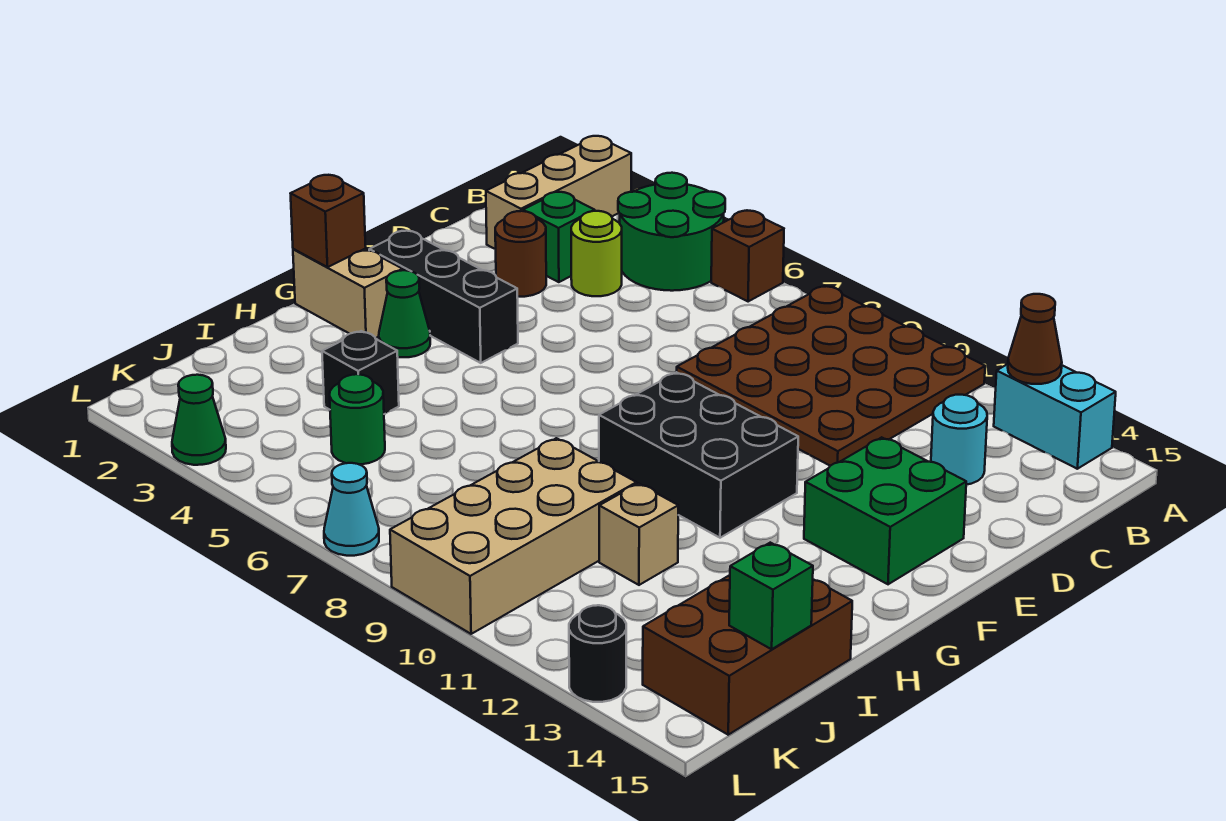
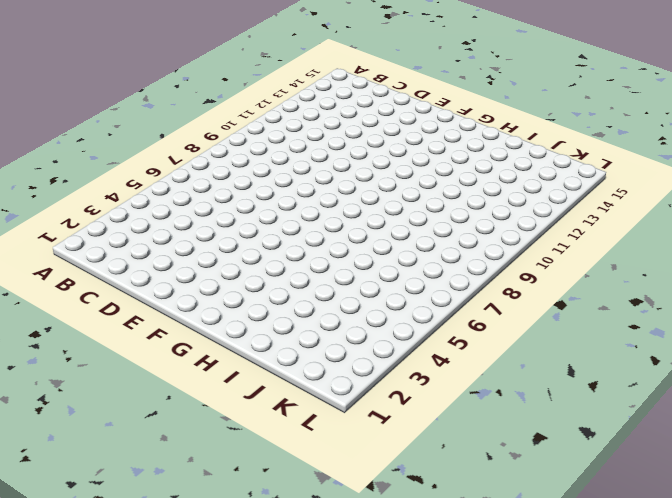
none -> tan 1x3 brick [486,136,631,249]
none -> green 2x2 round brick [618,173,725,291]
none -> brown 1x1 brick [711,211,784,302]

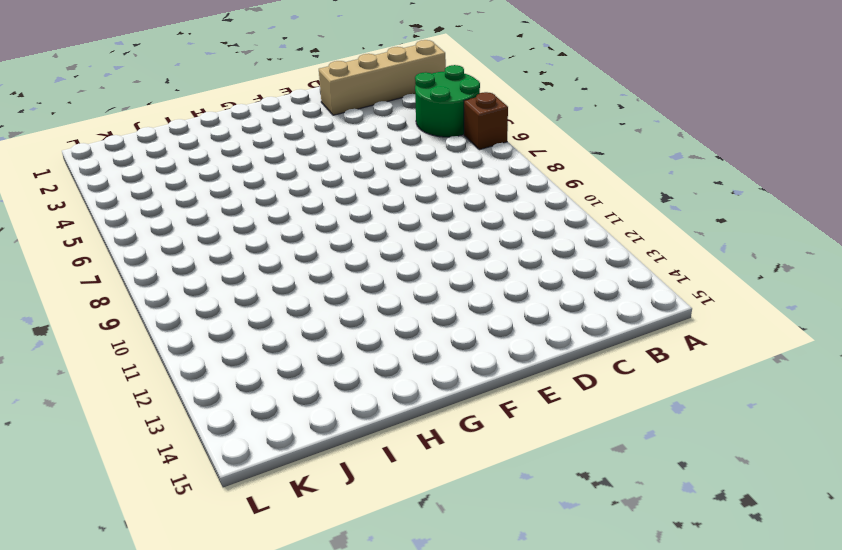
tan 1x4 brick [319,40,446,115] -> tan 1x3 brick [486,136,631,249]
none -> brown 4x4 plate [677,286,985,466]
none -> cyan 1x2 brick [994,364,1116,469]
none -> green 1x1 brick [523,192,595,282]

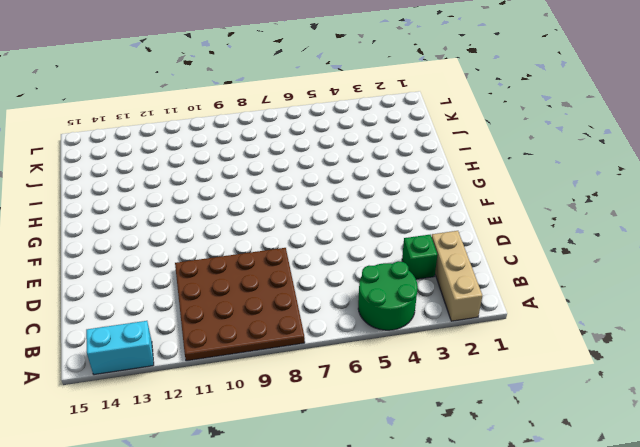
none -> brown 1x1 brick [711,211,784,302]
none -> lime 1x1 round brick [571,211,622,296]
none -> cyan 1x1 round brick [931,395,987,485]

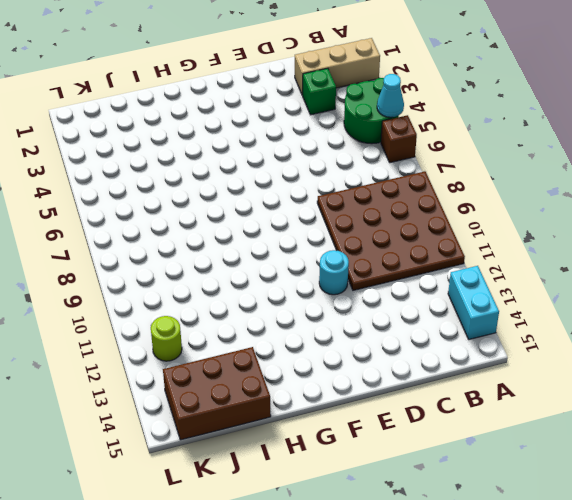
cyan 1x1 cone [377,74,404,117] -> cyan 1x1 cone moved to [324,463,379,556]
cyan 1x1 round brick [319,250,349,295] -> cyan 1x1 round brick moved to [931,395,987,485]
lime 1x1 round brick [151,316,182,361] -> lime 1x1 round brick moved to [571,211,622,296]
none -> brown 1x1 round brick [495,211,546,297]
none -> green 2x2 brick [804,437,966,584]
none -> black 1x3 brick [369,231,518,363]

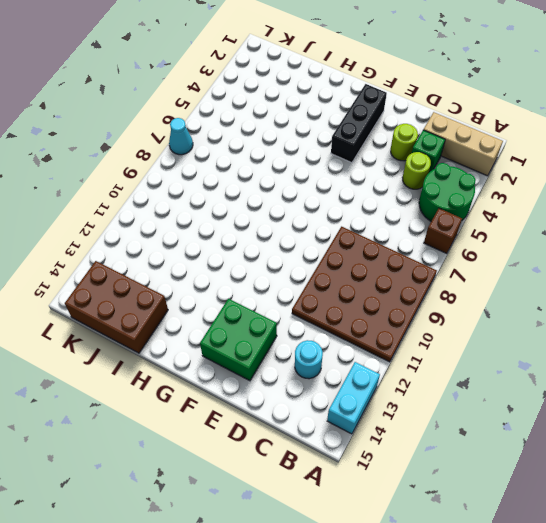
lime 1x1 round brick [391,124,418,161] -> brown 1x1 round brick [495,211,546,297]
none -> black 2x3 brick [599,372,798,538]
none -> tan 1x2 brick [293,249,403,338]
none -> green 1x1 cone [379,270,430,357]

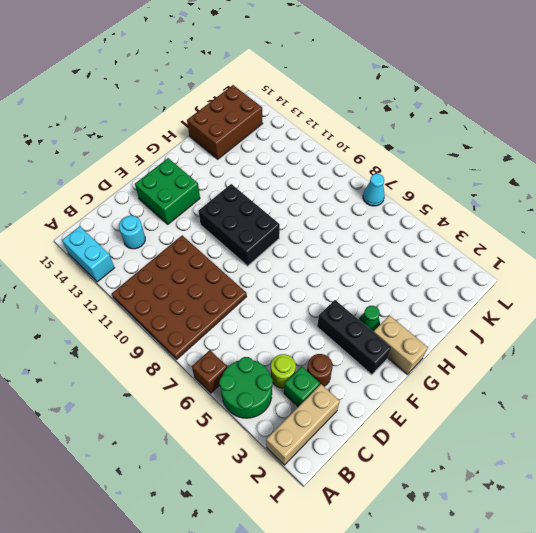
none -> black 1x1 brick [322,331,399,414]
none -> tan 2x4 brick [390,438,637,634]
none -> tan 1x1 brick [599,483,678,585]

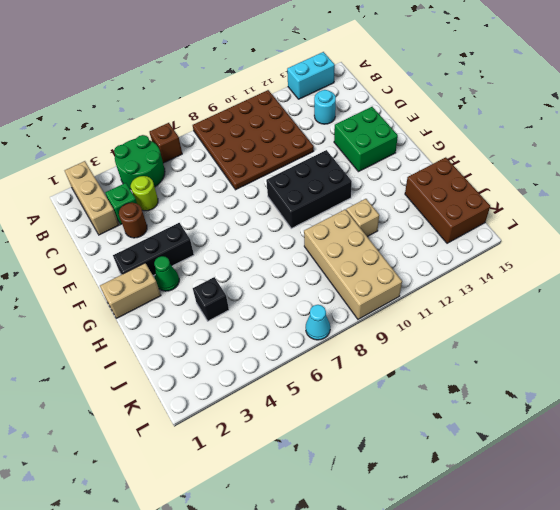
none -> green 1x1 round brick [330,374,385,464]
none -> green 1x1 cone [172,375,226,465]
none -> black 1x1 round brick [569,605,626,702]

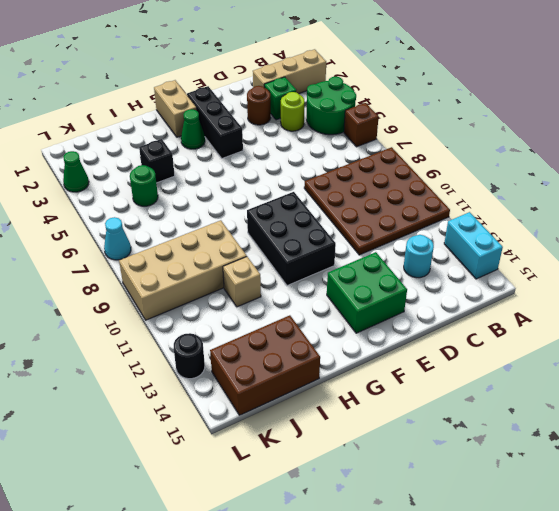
none -> brown 1x1 cone [1008,294,1062,384]
none -> brown 1x1 brick [290,175,366,267]
none -> green 1x1 brick [729,543,813,649]

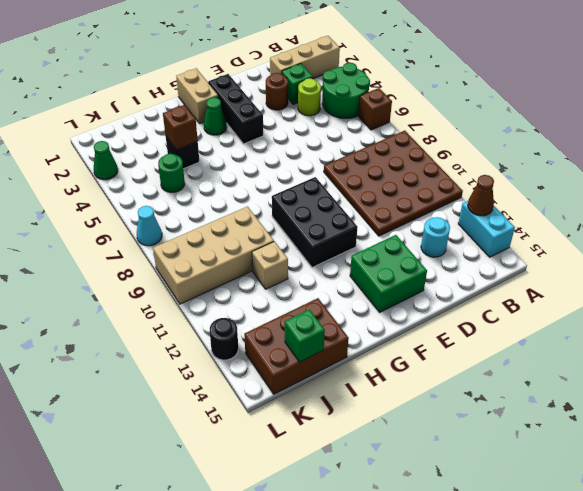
brown 1x1 brick [163,105,198,150] -> brown 1x1 brick moved to [290,175,366,267]

